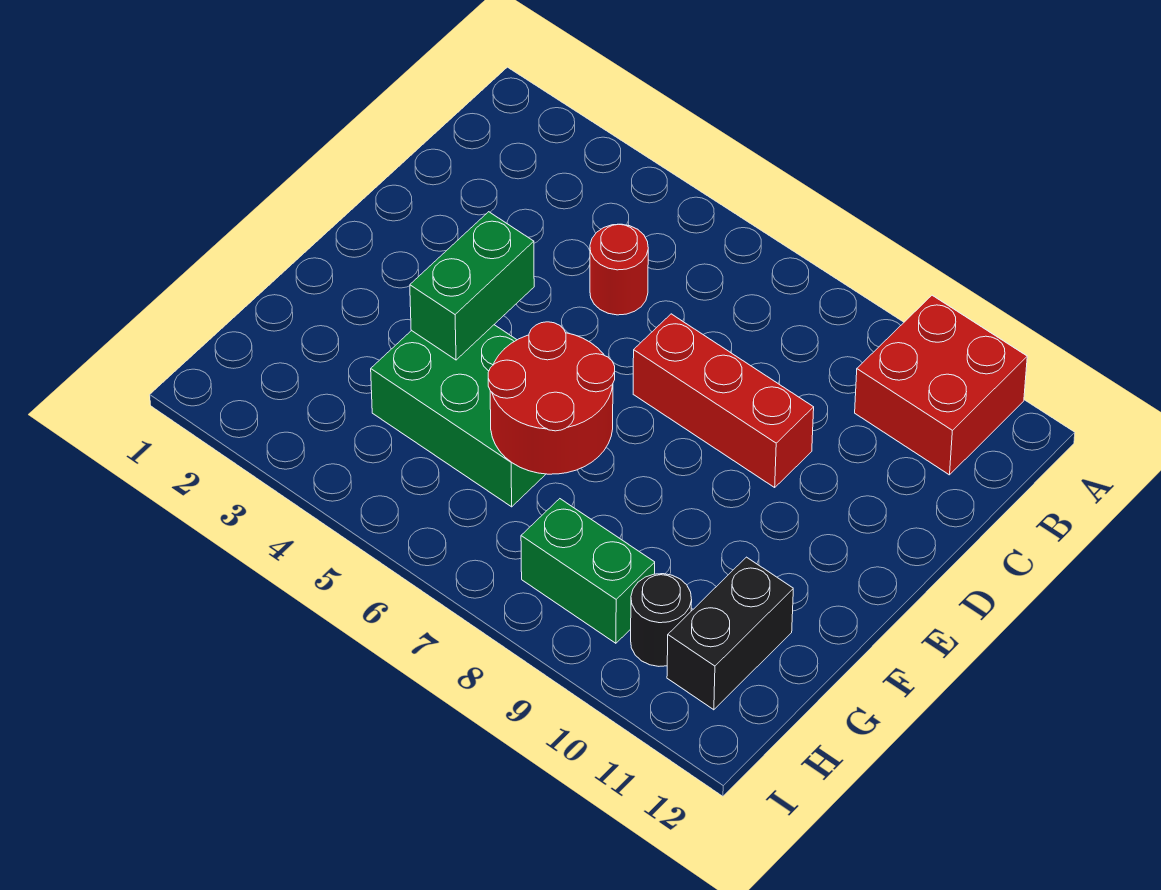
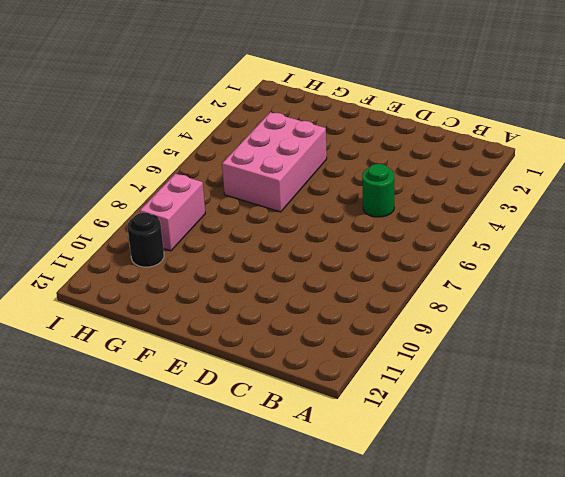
green 1x1 round brick [362,164,394,217] -> red 1x1 round brick [590,224,648,315]
pink 2x3 brick [222,112,327,212] -> green 2x3 brick [371,325,546,507]
pink 1x2 brick [140,174,205,251] -> green 1x2 brick [521,499,655,643]
none -> red 2x2 brick [855,295,1027,475]
none -> red 1x3 brick [633,314,814,487]

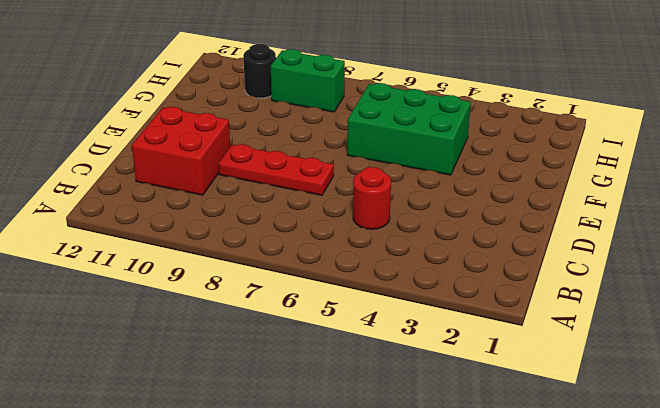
red 2x2 brick [132,107,230,195] -> red 2x2 brick moved to [855,295,1027,475]
red 1x3 plate [218,144,334,195] -> red 1x3 brick [633,314,814,487]
none -> black 1x2 brick [667,557,793,710]
none -> green 1x2 brick [410,212,534,360]

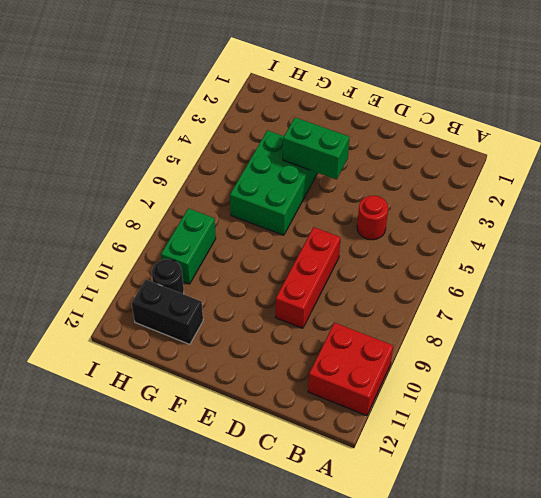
none -> red 2x2 round brick [488,322,615,474]

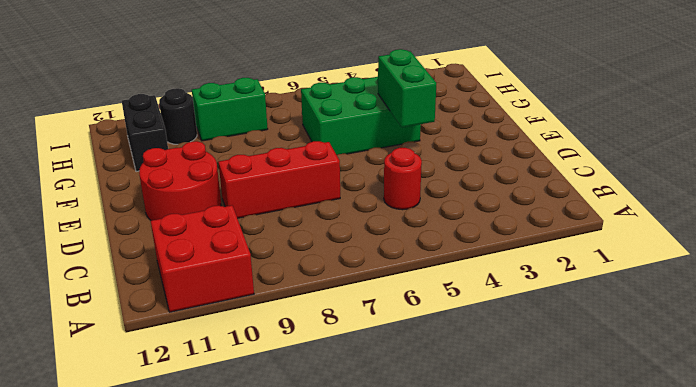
red 2x2 round brick [139,141,221,221] -> red 2x2 round brick moved to [488,322,615,474]

